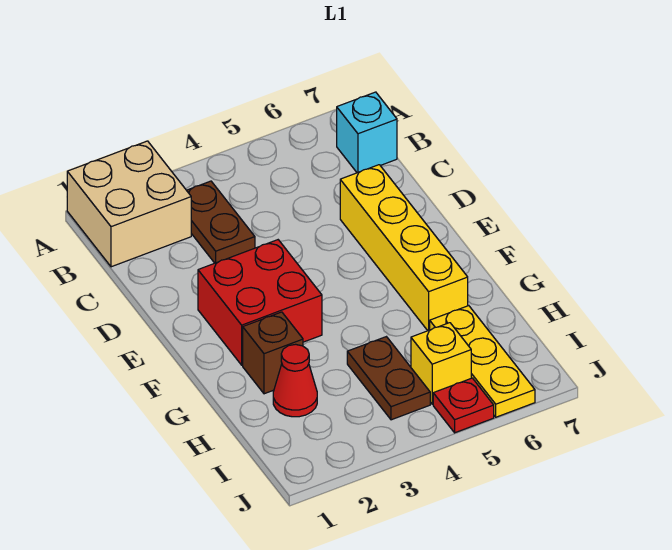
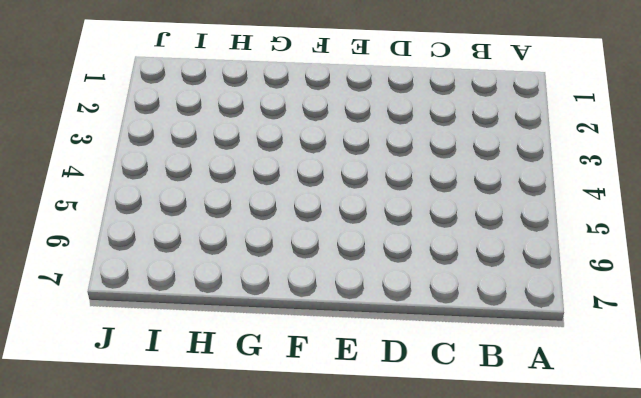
none -> tan 2x2 brick [67,141,191,267]
none -> brown 1x2 plate [187,181,255,263]

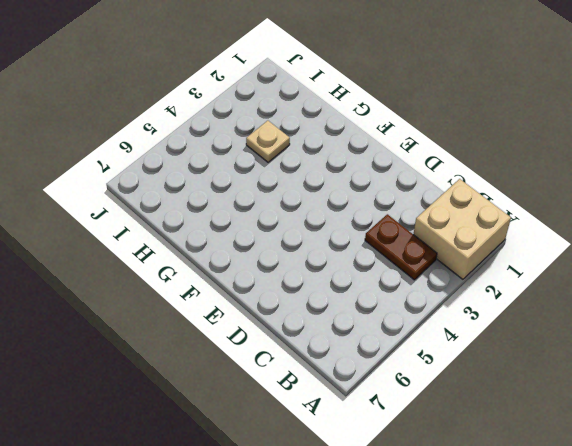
tan 1x1 plate [246,121,290,162] -> none
none -> cyan 1x1 brick [337,92,397,173]
none -> yellow 1x4 brick [340,165,468,331]

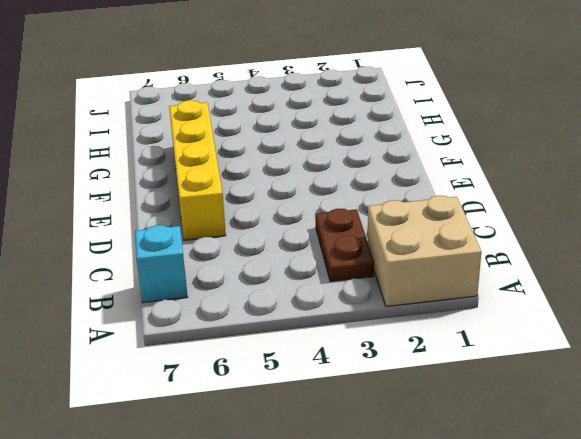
none -> red 2x2 brick [198,240,322,365]
none -> brown 1x1 brick [243,312,303,394]

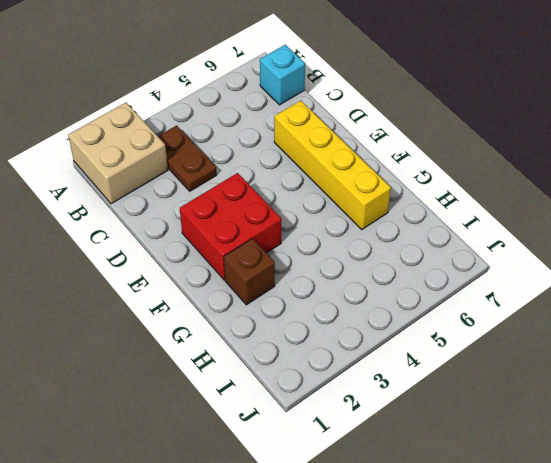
none -> red 1x1 cone [273,344,317,417]
none -> brown 1x2 plate [347,337,430,420]

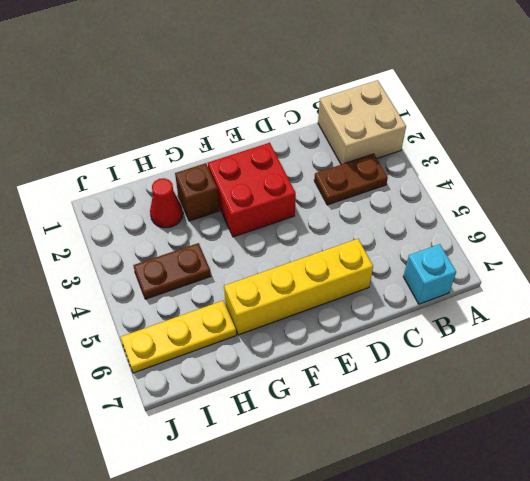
none -> yellow 1x1 brick [411,323,471,404]
none -> red 1x1 plate [433,378,494,433]

